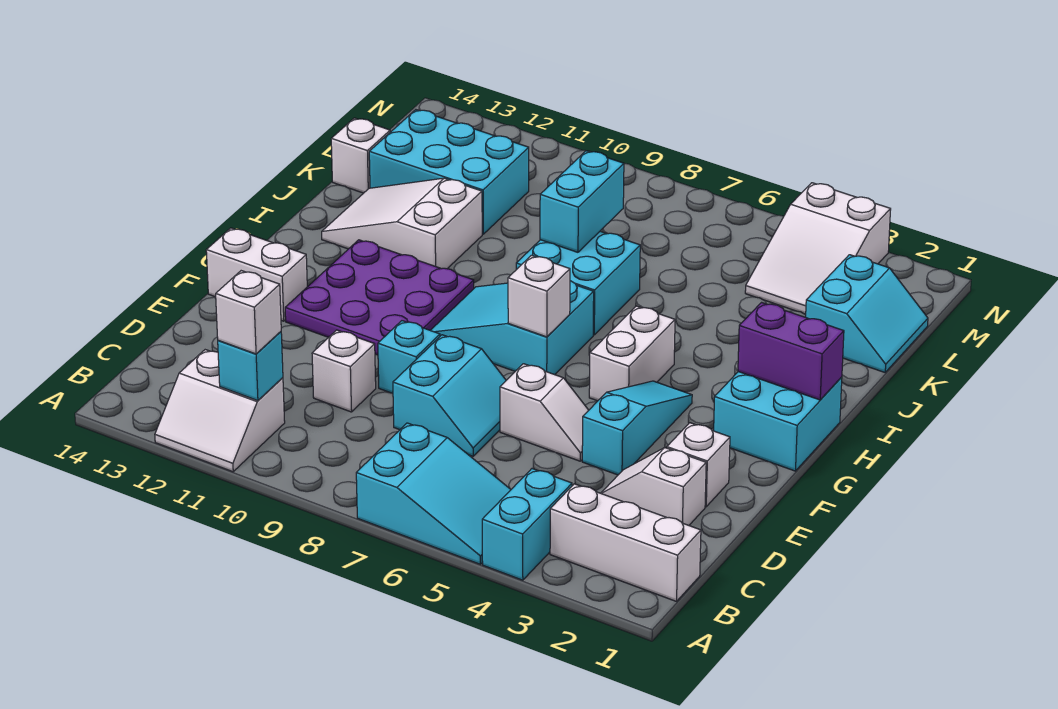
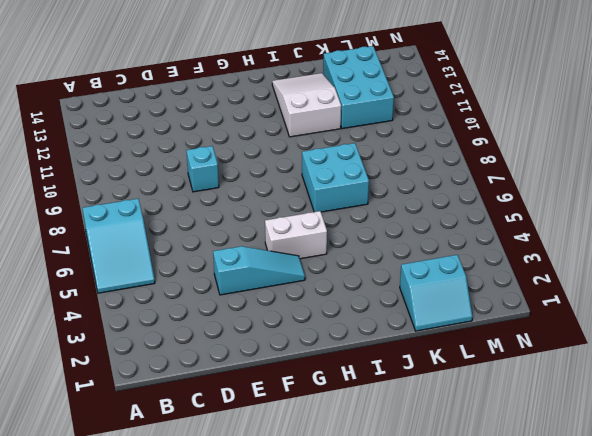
none -> cyan 1x2 brick [482,469,572,580]
none -> white 2x2 slope [155,350,285,472]
none -> white 1x3 brick [550,484,701,601]

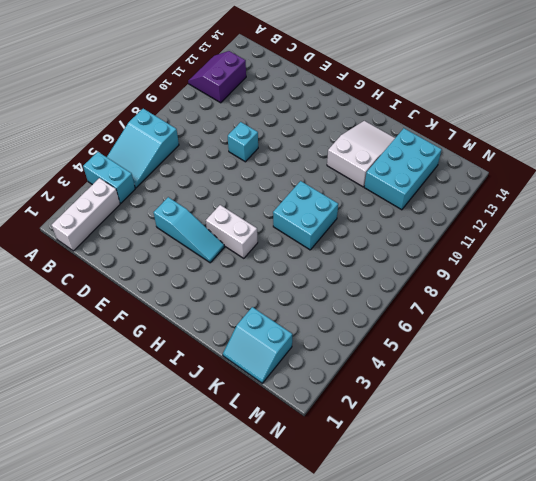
purple 2x2 slope [188,51,246,103] -> white 2x2 slope [155,350,285,472]
none -> white 1x2 slope [601,448,706,525]
none -> cyan 2x2 slope [393,335,506,456]
none -> white 1x1 brick [312,330,376,412]

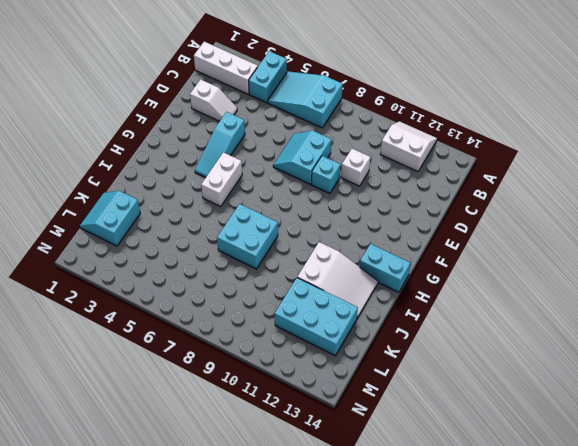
cyan 1x2 brick [360,244,410,292] -> cyan 1x2 brick turned to [540,151,624,252]
none -> white 1x1 brick [667,423,730,507]
none -> white 1x2 slope [500,364,589,461]
none -> purple 3x3 plate [285,240,474,355]

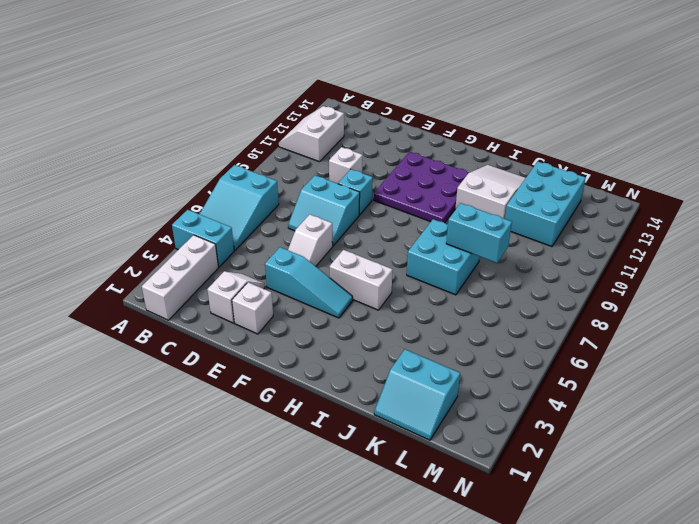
none -> white 1x2 brick [206,228,307,321]
none -> cyan 2x2 brick [714,372,842,471]
none -> cyan 2x3 slope [431,281,594,375]

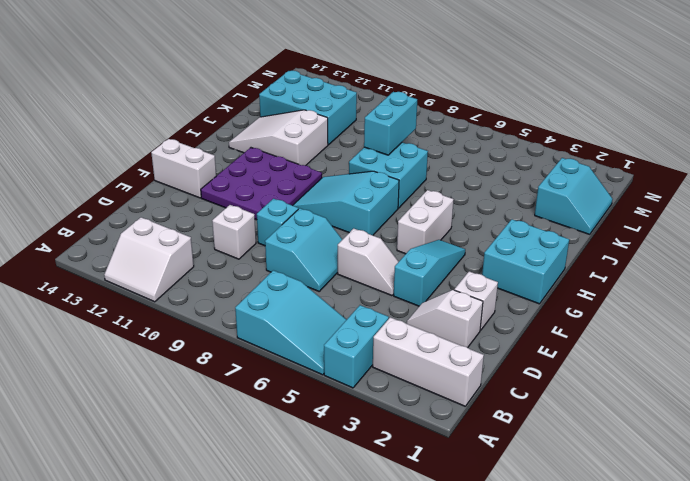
none -> white 1x1 brick [331,118,390,193]
none -> white 2x3 slope [745,183,891,314]
none -> cyan 1x1 brick [218,332,283,401]

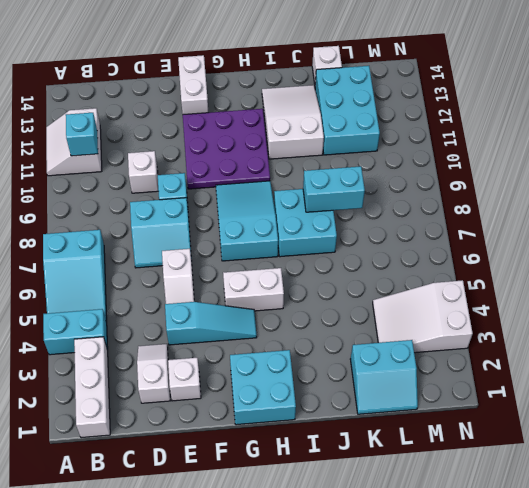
none -> white 1x1 brick [508,255,570,337]
none -> purple 1x2 brick [738,303,844,400]
none -> white 1x1 brick [216,271,281,354]

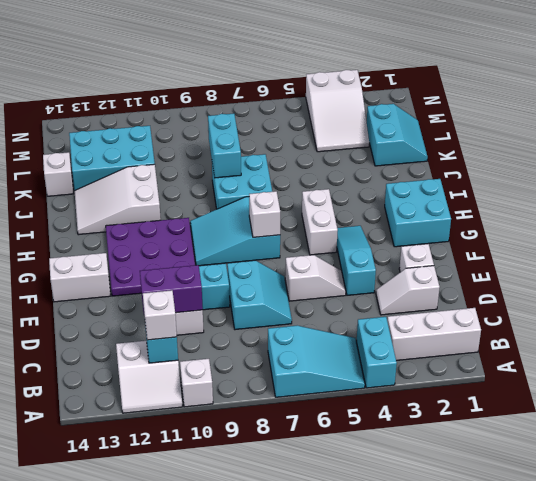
white 1x1 brick [180,359,213,407] -> none
purple 1x2 brick [140,265,203,313] -> purple 1x2 brick moved to [738,303,844,400]

